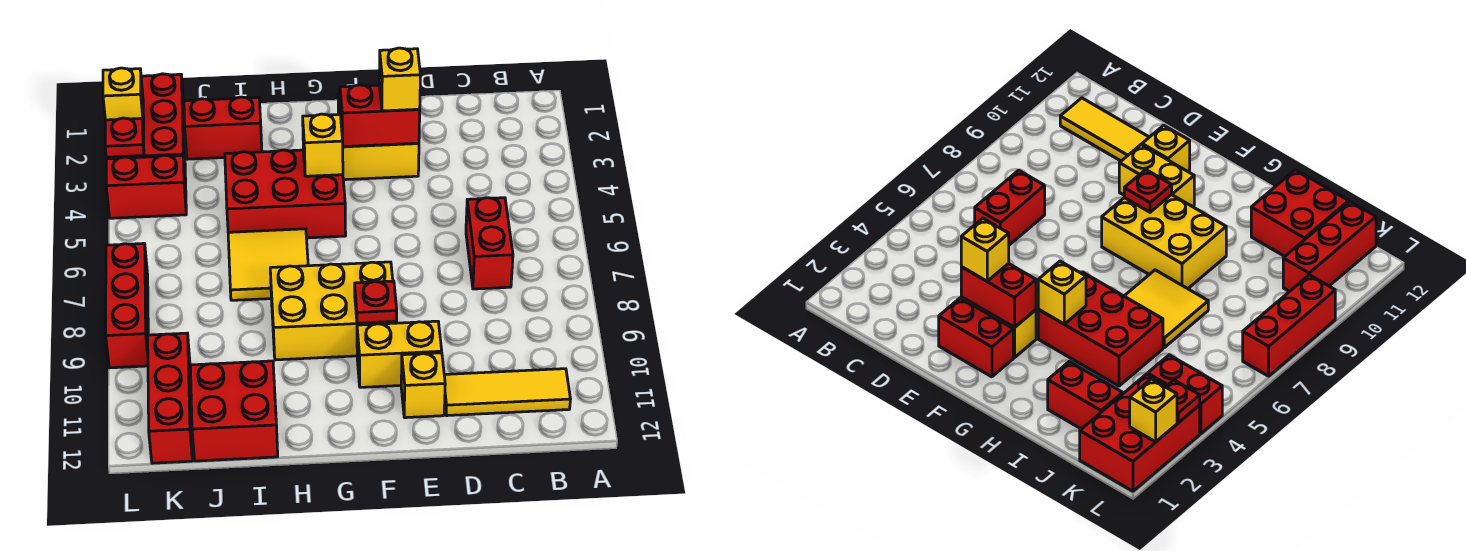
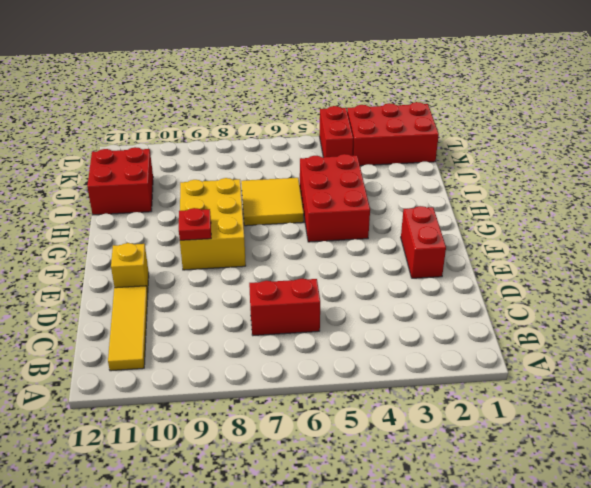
none -> yellow 1x2 brick [343,143,419,180]
none -> yellow 1x2 brick [357,321,442,387]
none -> red 1x2 brick [184,97,262,159]

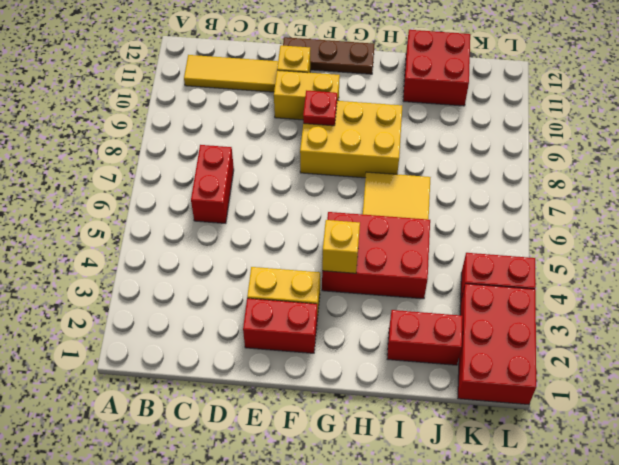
brown 1x3 plate [283,37,375,74] -> none
none -> red 1x3 brick [148,333,192,463]
none -> red 1x3 brick [106,243,148,368]
none -> red 1x2 brick [340,85,420,147]

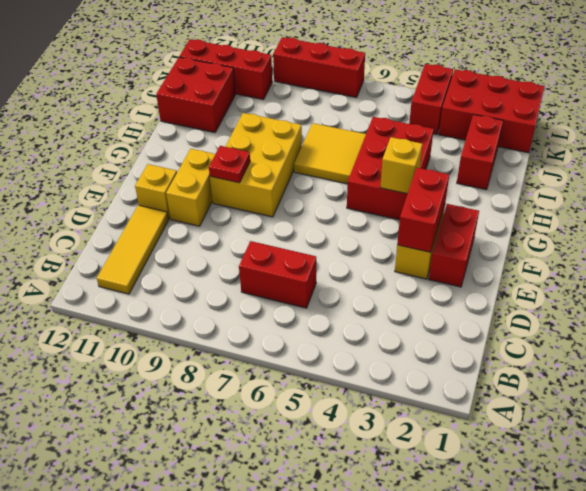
none -> yellow 1x1 brick [103,68,144,126]
none -> red 1x1 plate [105,118,144,157]
none -> yellow 1x1 brick [379,48,420,111]

